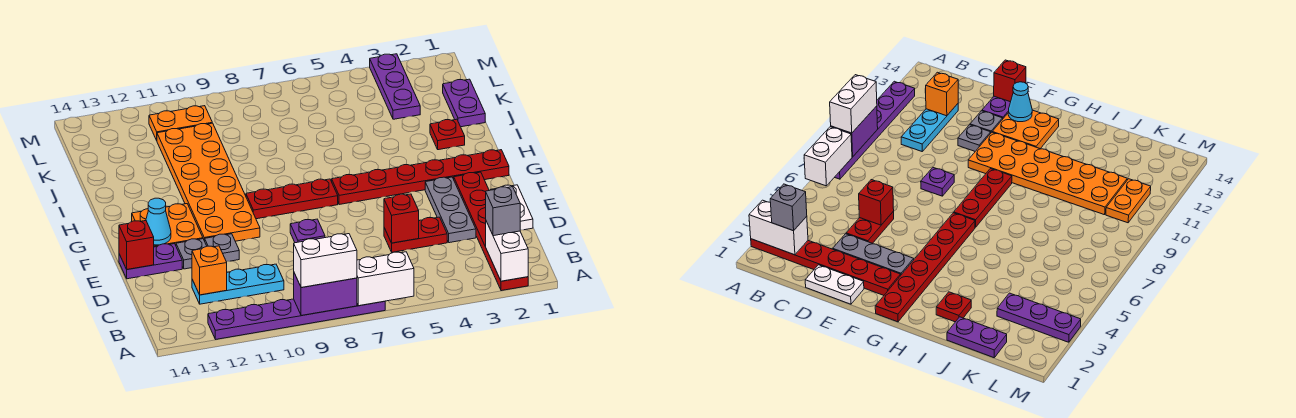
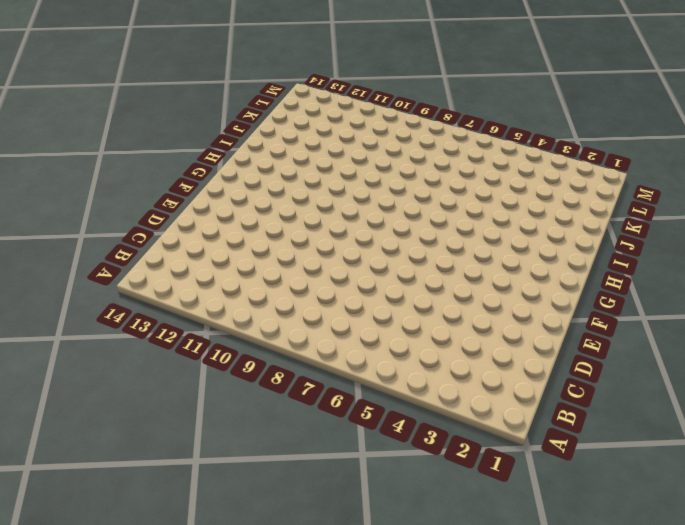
none -> red 1x6 plate [454,172,528,291]
none -> purple 1x6 plate [208,299,385,339]
none -> cyan 1x3 plate [192,264,284,304]

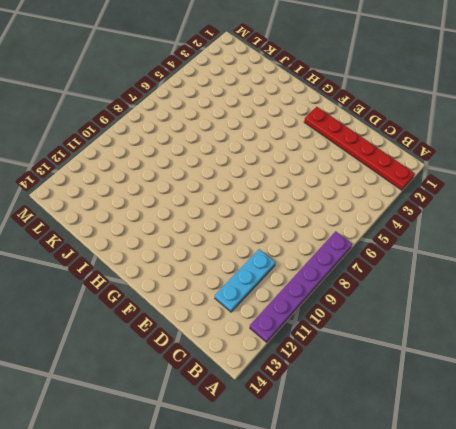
none -> white 1x2 plate [491,185,533,230]
none -> grey 1x3 plate [425,177,476,243]
none -> red 1x2 plate [384,217,447,252]

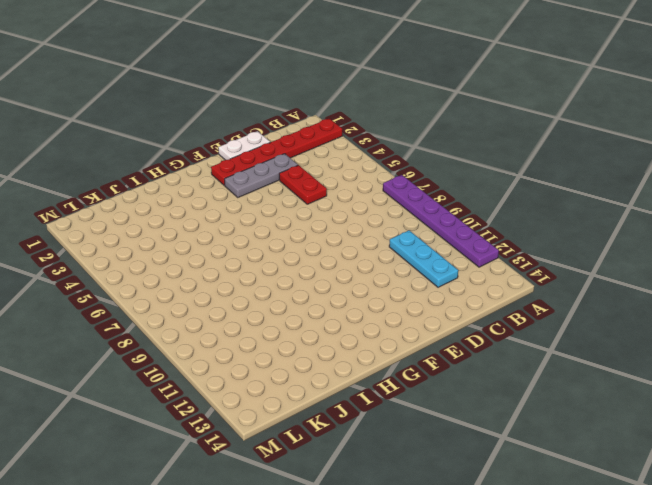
none -> purple 1x1 plate [290,219,325,243]
none -> grey 1x1 plate [205,234,239,262]
none -> grey 1x1 plate [176,239,207,269]

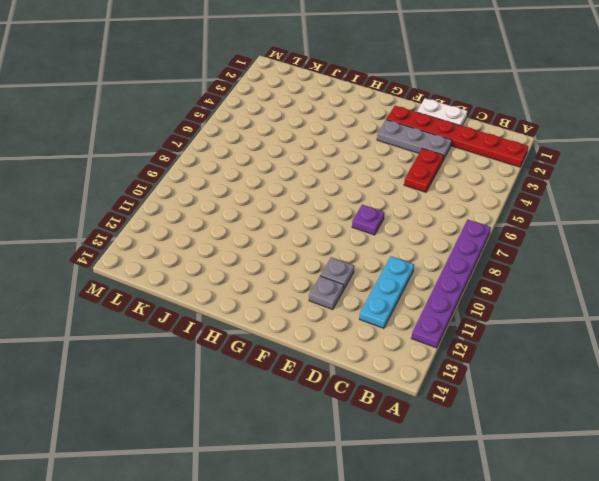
none -> purple 1x2 plate [119,244,182,279]
none -> orange 2x6 plate [157,123,260,241]
none -> orange 2x2 plate [132,204,203,247]

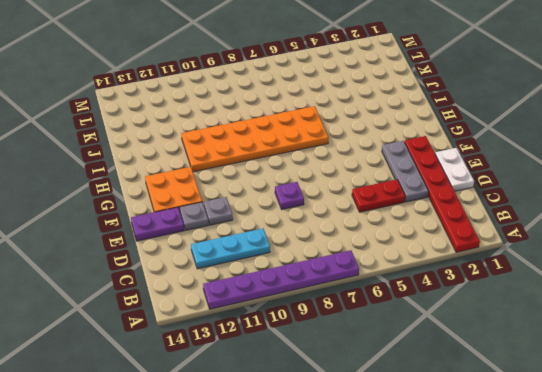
orange 2x6 plate [181,106,329,172] -> orange 2x6 plate turned to [157,123,260,241]
none -> red 1x6 plate [332,150,509,205]
none -> red 1x3 plate [246,179,338,219]
none -> red 1x1 plate [430,119,465,150]

